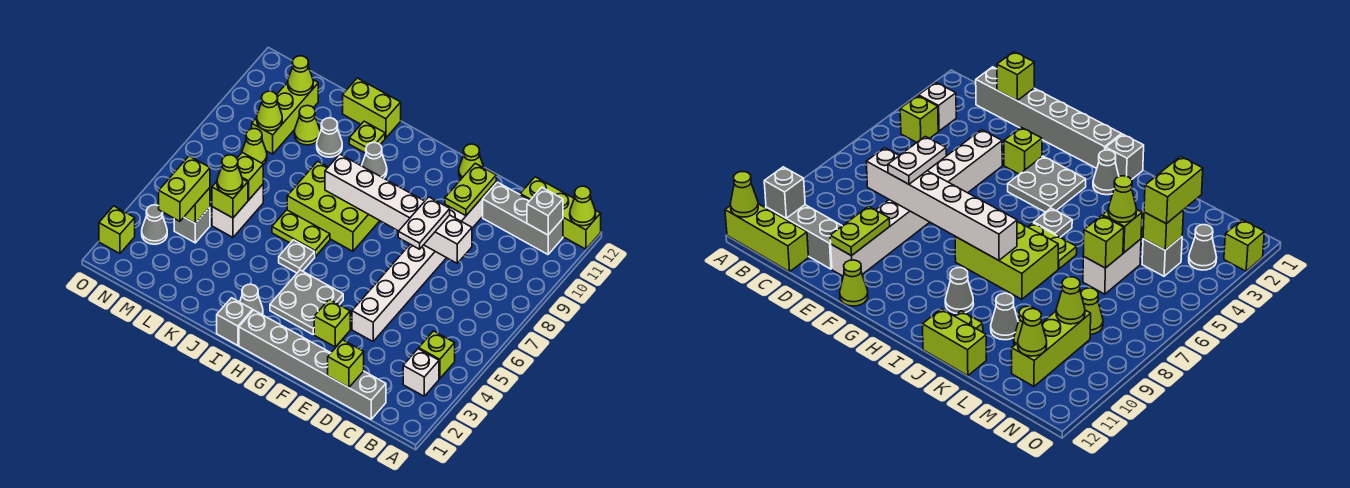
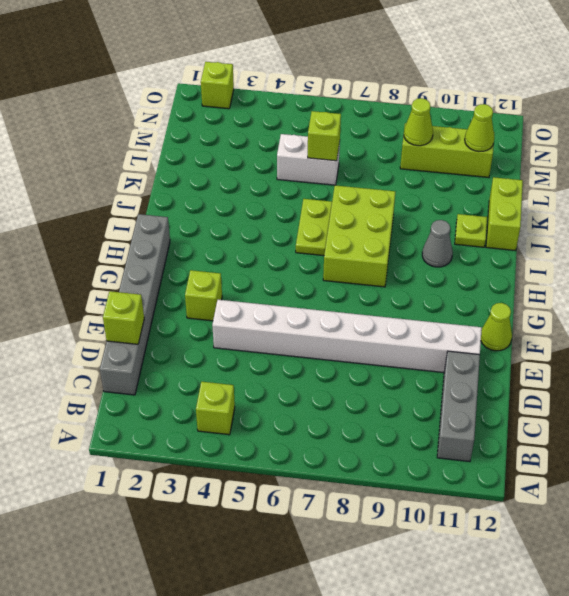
none -> lime 1x3 brick [520,177,601,249]
none -> white 1x1 brick [403,349,439,396]
none -> grey 2x2 plate [270,270,343,334]
none -> grey 1x1 brick [217,298,253,345]

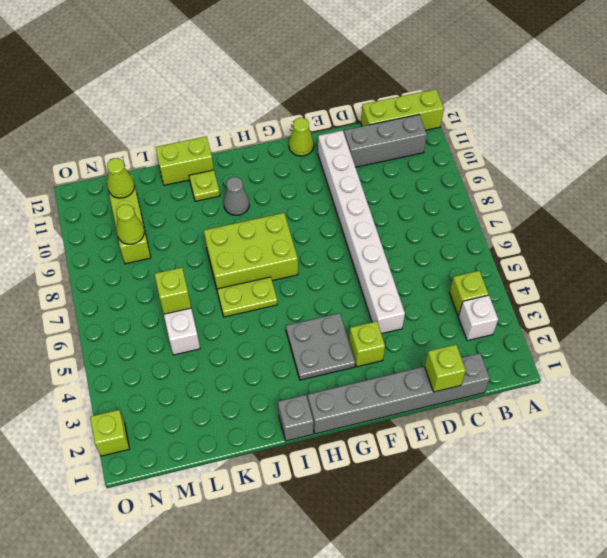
none -> grey 1x1 cone [240,284,263,315]
none -> grey 1x1 plate [279,240,315,273]
none -> grey 1x1 cone [317,118,342,157]
none -> lime 1x1 cone [294,106,320,145]

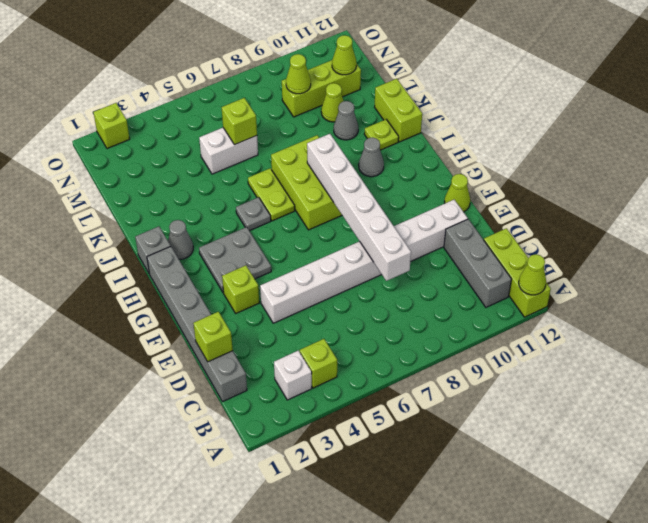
none -> grey 1x1 brick [174,207,210,243]
none -> lime 1x1 cone [242,129,267,165]
none -> grey 1x1 cone [142,205,167,244]
none -> grey 1x1 brick [527,188,563,235]

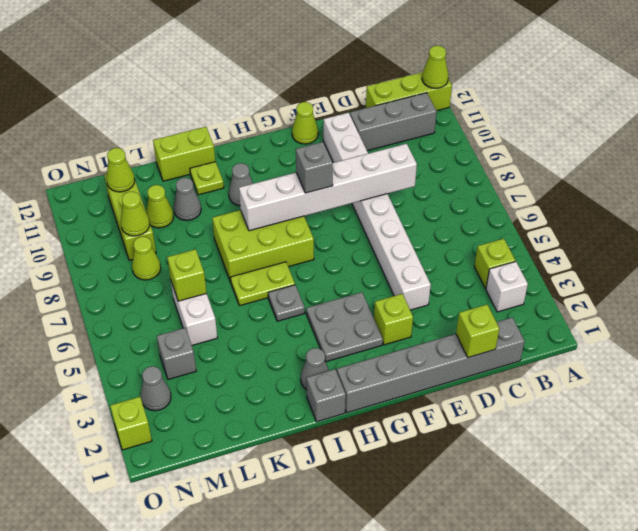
grey 1x1 brick [296,142,333,193] -> grey 1x1 brick moved to [527,188,563,235]
none -> lime 1x2 plate [445,163,496,216]
none -> lime 1x1 brick [212,179,248,218]
none -> lime 1x1 brick [184,188,210,223]
none -> white 1x2 plate [398,197,450,249]

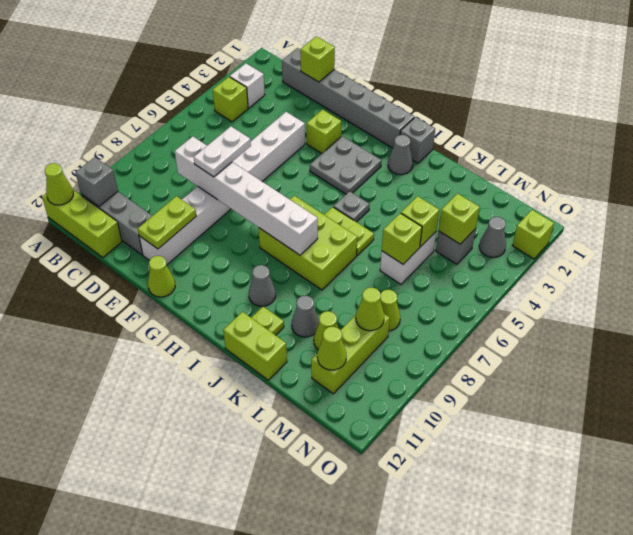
none -> lime 1x1 cone [217,155,243,194]
none -> lime 1x2 brick [159,156,210,221]

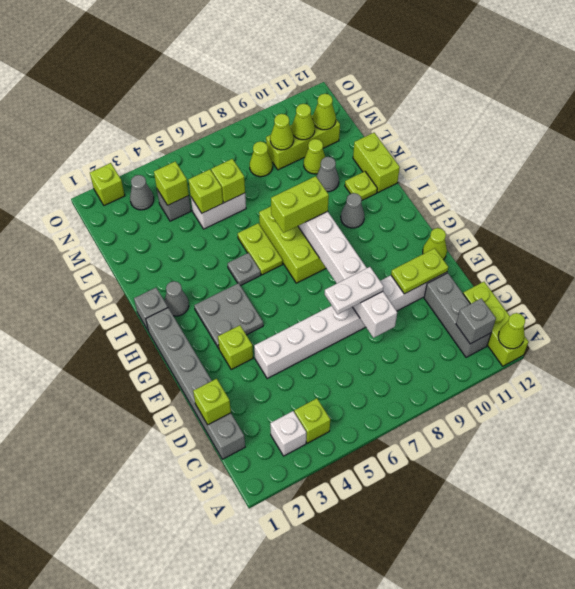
lime 1x2 brick [271,176,329,233] -> lime 1x2 brick moved to [159,156,210,221]
lime 1x1 cone [292,104,315,140] -> lime 1x1 cone moved to [217,155,243,194]

